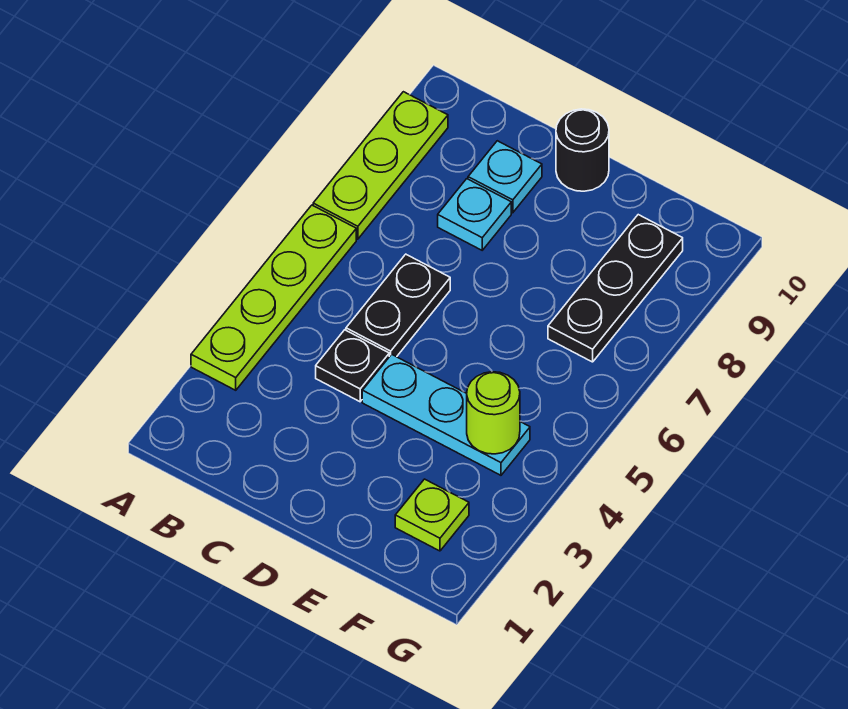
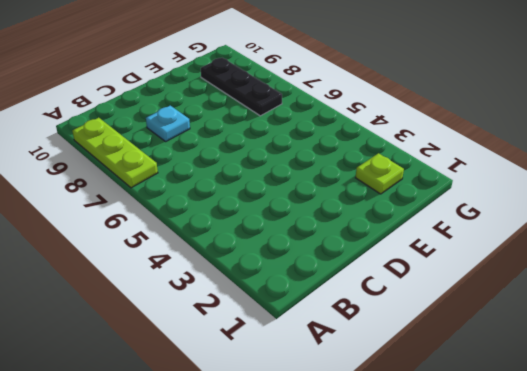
none -> lime 1x4 plate [191,205,356,390]
none -> black 1x1 plate [316,330,389,402]

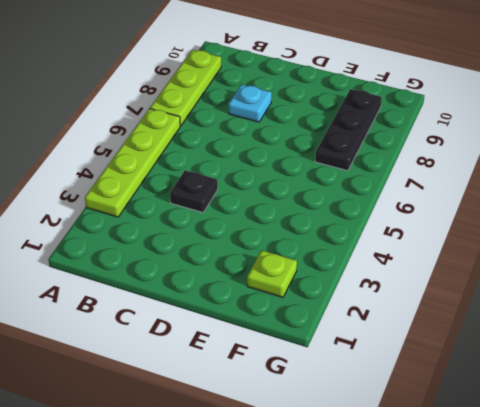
none -> black 1x2 plate [346,254,450,357]
none -> cyan 1x1 plate [468,141,542,213]

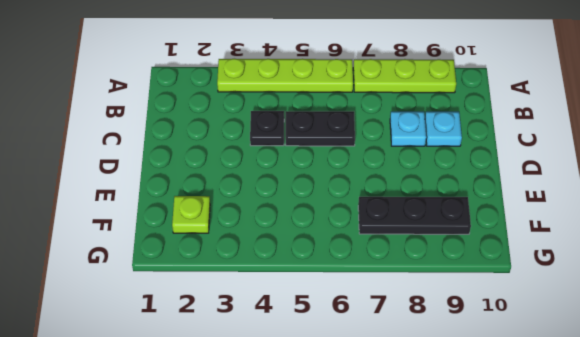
none -> cyan 1x3 plate [362,354,530,475]
none -> black 1x1 round brick [556,109,609,191]

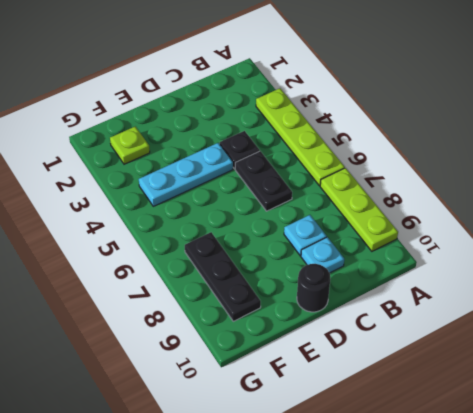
none -> lime 1x1 round brick [467,372,520,454]

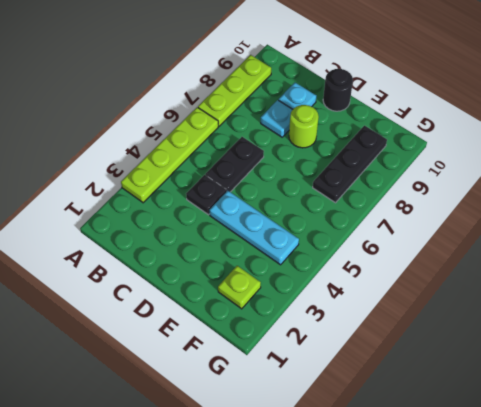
lime 1x1 round brick [289,105,319,148] -> lime 1x1 round brick moved to [467,372,520,454]

